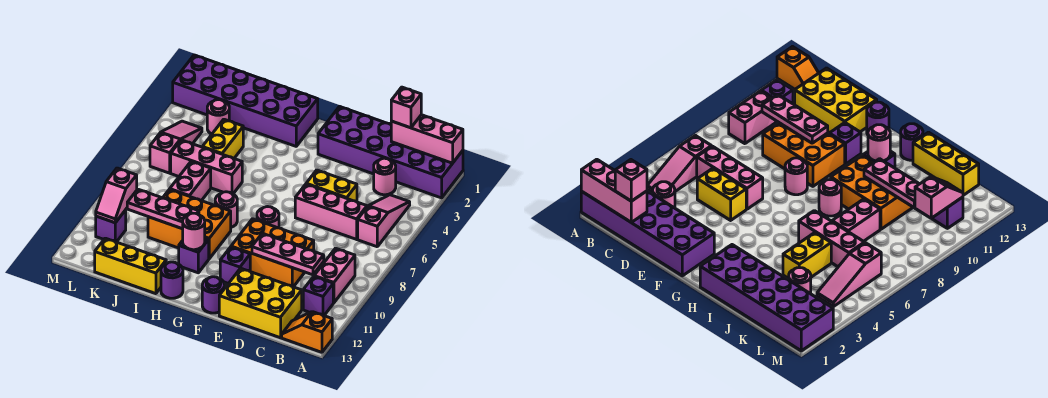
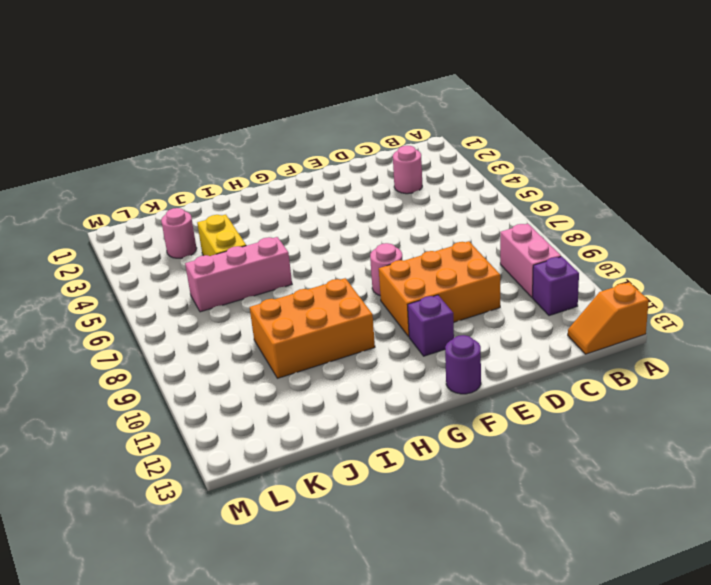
none -> purple 2x6 brick [318,107,463,198]
none -> pink 1x3 slope [358,195,410,247]
none -> pink 1x3 brick [295,184,367,239]
none -> yellow 2x3 brick [219,268,302,338]

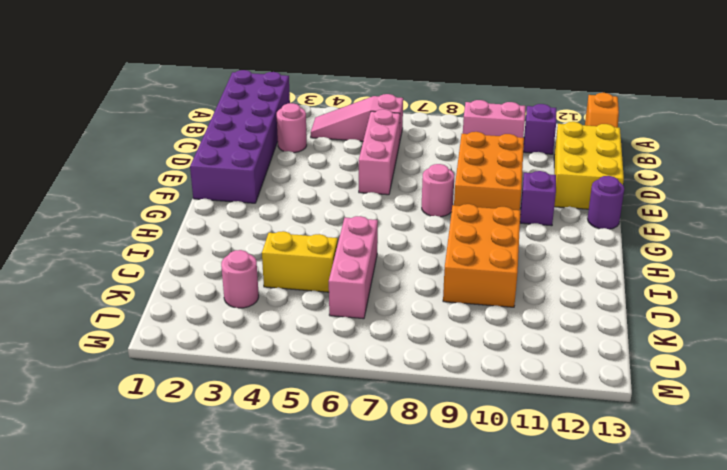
none -> yellow 1x2 brick [306,170,357,202]
none -> purple 2x6 brick [173,55,318,146]
none -> pink 1x1 round brick [215,192,237,227]
none -> purple 1x1 brick [179,238,209,273]

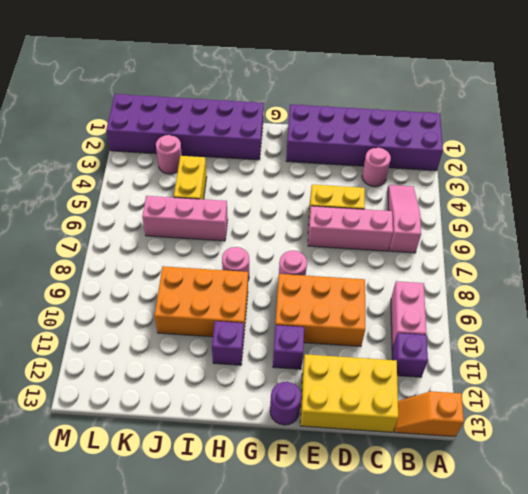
none -> purple 1x1 round brick [161,262,183,298]
none -> yellow 1x3 brick [95,238,166,294]
none -> pink 1x2 brick [170,161,211,201]
none -> pink 1x3 slope [150,121,202,173]

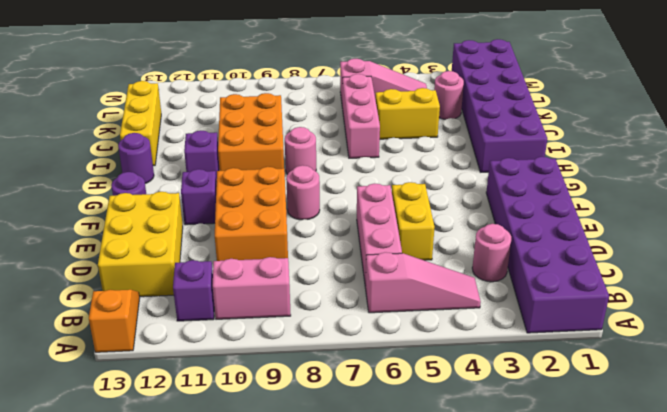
none -> pink 1x2 brick [170,161,211,201]
none -> purple 1x1 brick [96,210,126,242]
none -> pink 1x3 brick [391,115,463,163]
none -> pink 1x3 plate [252,233,324,275]

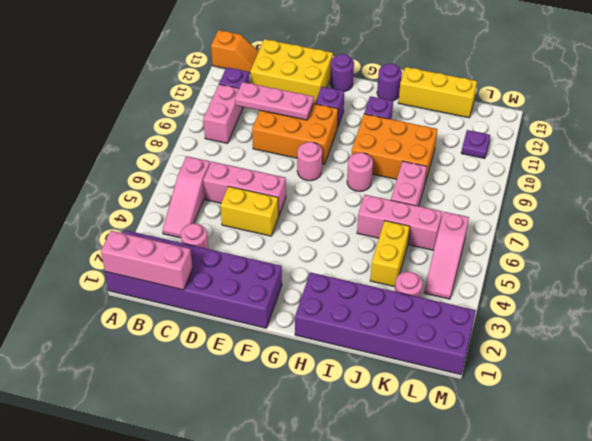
purple 1x1 plate [461,130,490,159] -> purple 1x1 brick [96,210,126,242]
none -> pink 1x1 round brick [183,213,205,250]
none -> pink 1x3 plate [127,189,199,229]
none -> pink 1x2 slope [96,168,137,223]
none -> pink 1x1 brick [391,87,421,128]

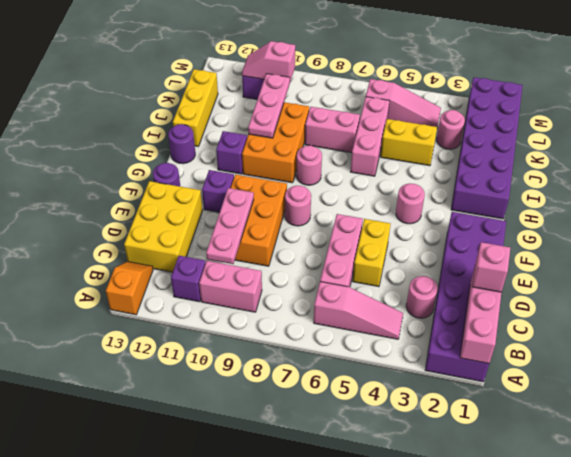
pink 1x1 round brick [396,184,425,224] -> pink 1x1 round brick moved to [183,213,205,250]

